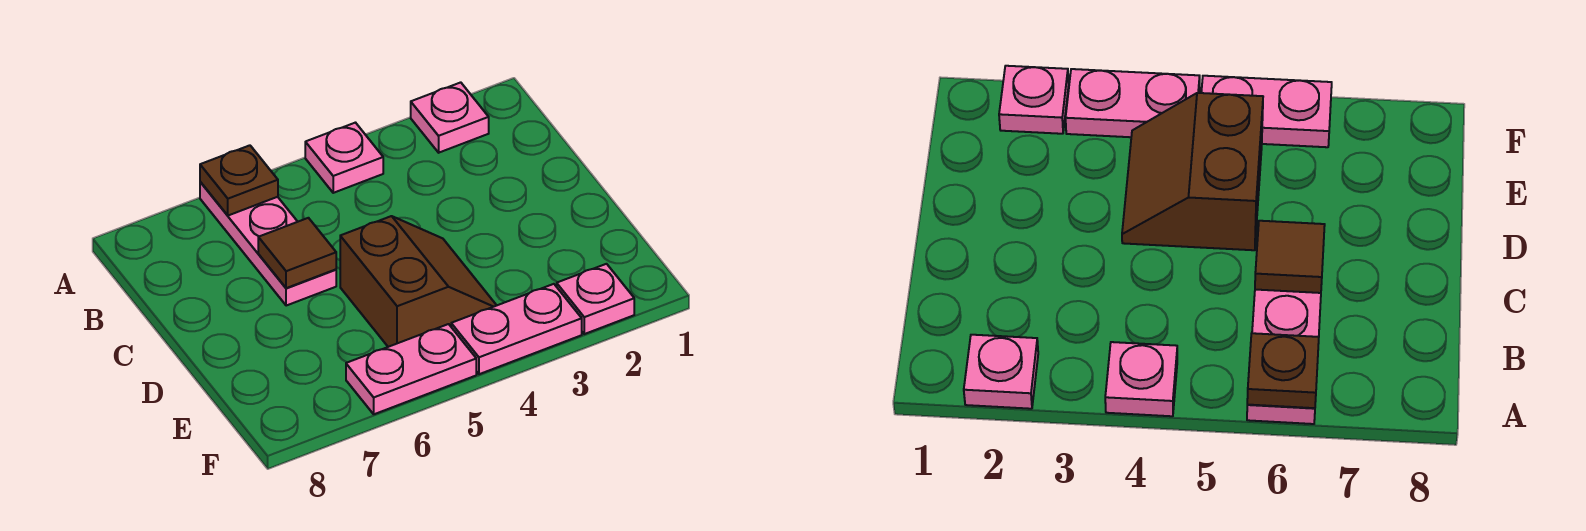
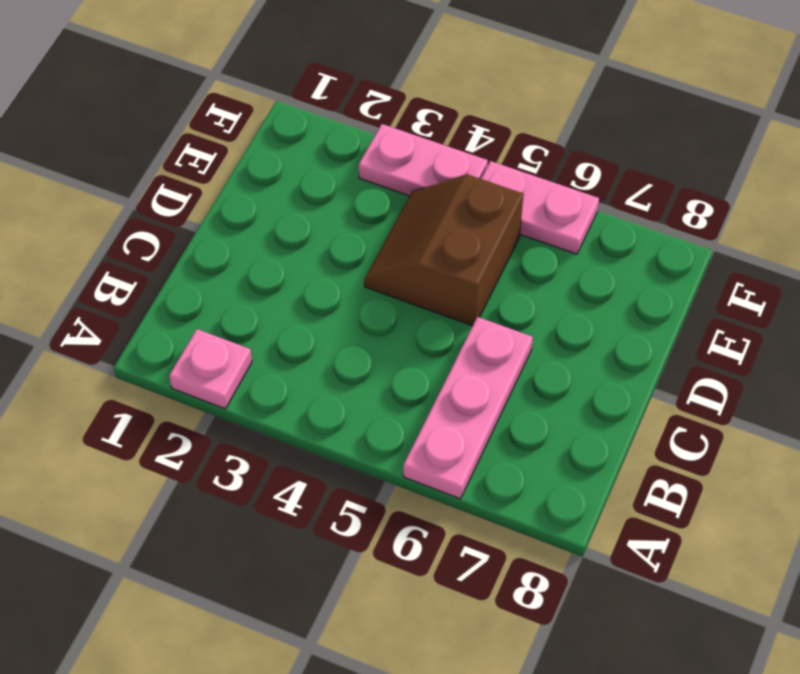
none -> pink 1x1 plate [305,123,383,193]
none -> pink 1x1 plate [557,264,634,334]

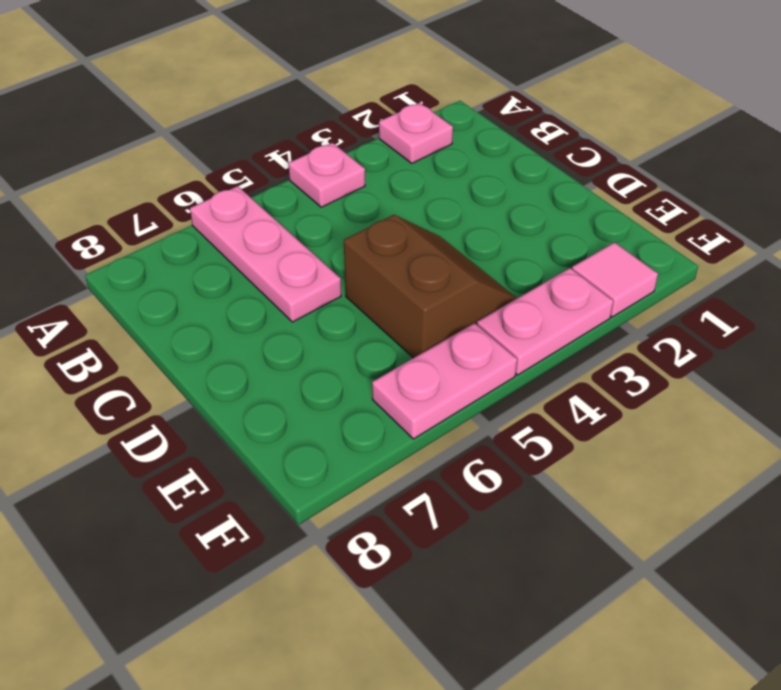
pink 1x1 tile [572,242,658,317] -> pink 1x1 plate [557,264,634,334]
none -> brown 1x1 plate [200,145,278,216]
none -> brown 1x1 tile [258,218,336,288]

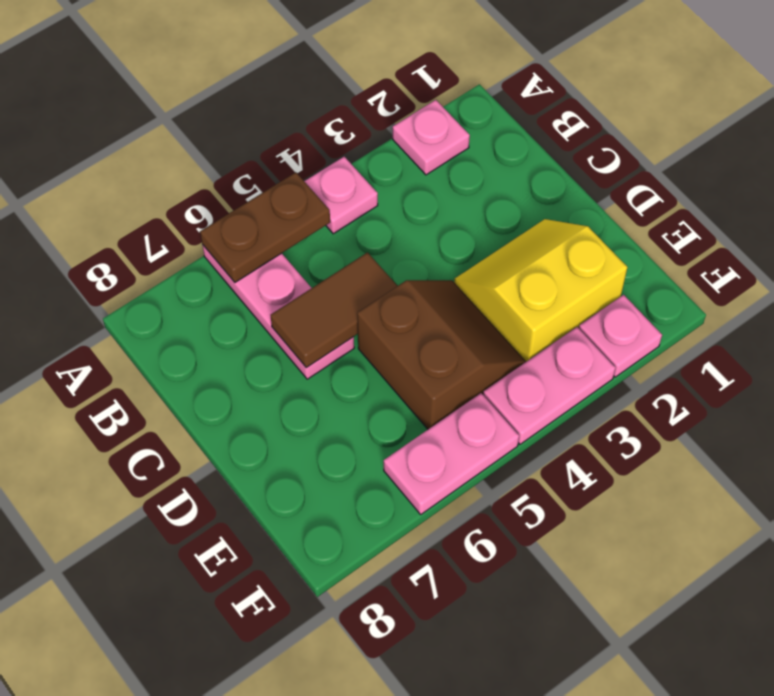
brown 1x2 plate [200,172,330,282] -> brown 1x1 plate [200,145,278,216]
brown 1x2 tile [271,253,397,368] -> brown 1x1 tile [258,218,336,288]
yellow 2x2 slope [454,219,628,362] -> none

